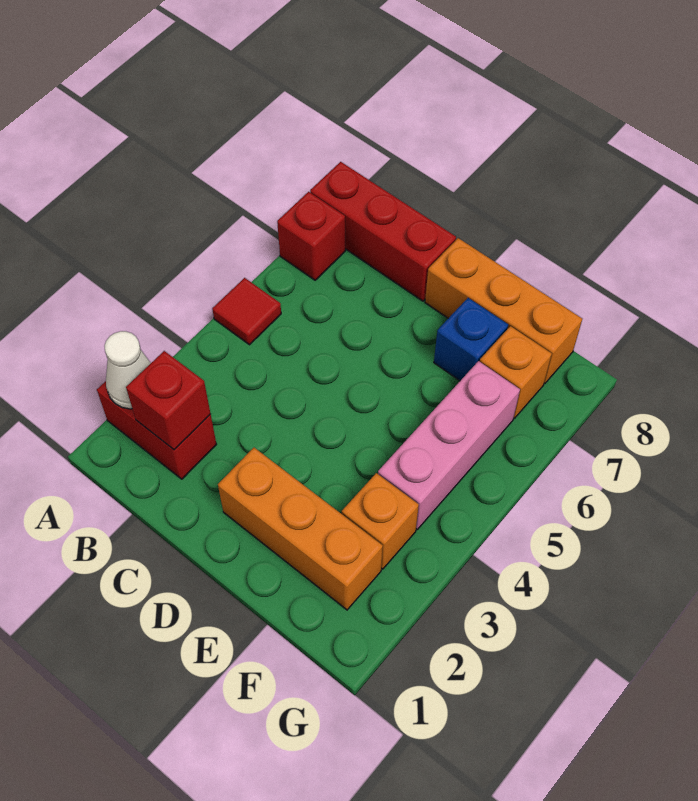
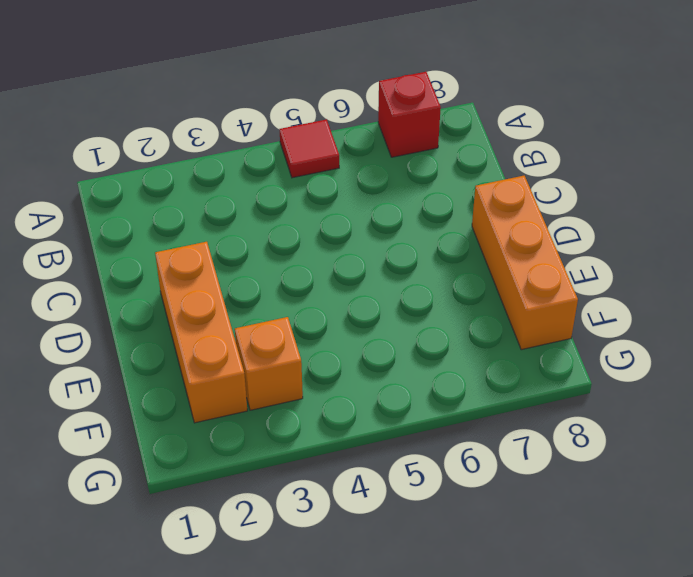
none -> red 1x2 brick [97,381,216,479]
none -> red 1x3 brick [310,162,456,301]
none -> blue 1x1 brick [434,298,508,381]

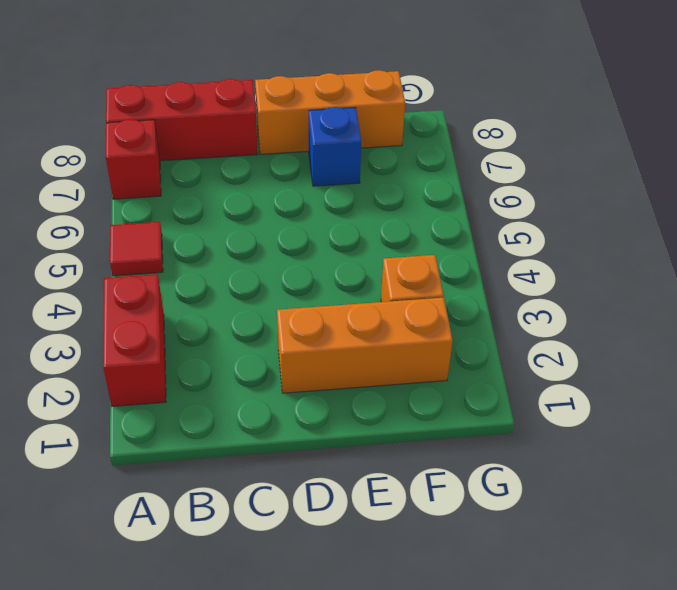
red 1x2 brick [103,274,166,406] -> red 1x2 brick turned to [97,381,216,479]
none -> pink 1x3 brick [378,361,520,529]
none -> orange 1x1 brick [480,326,552,418]
none -> white 1x1 cone [105,331,151,409]

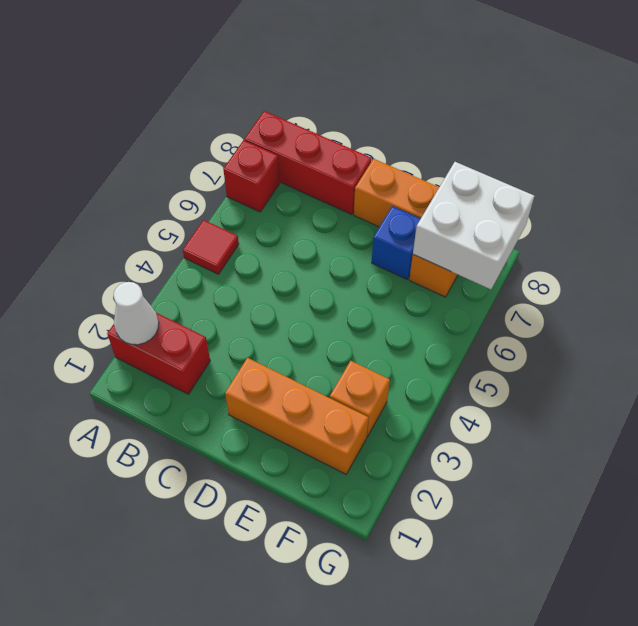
white 2x2 brick [413,162,534,289] -> none
none -> pink 1x3 brick [378,361,520,529]
none -> red 1x1 brick [126,351,211,450]

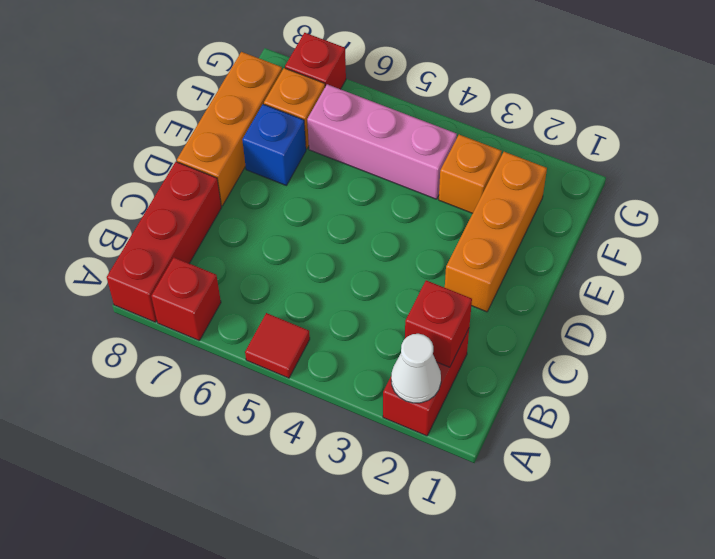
red 1x1 brick [285,33,346,89] -> none

